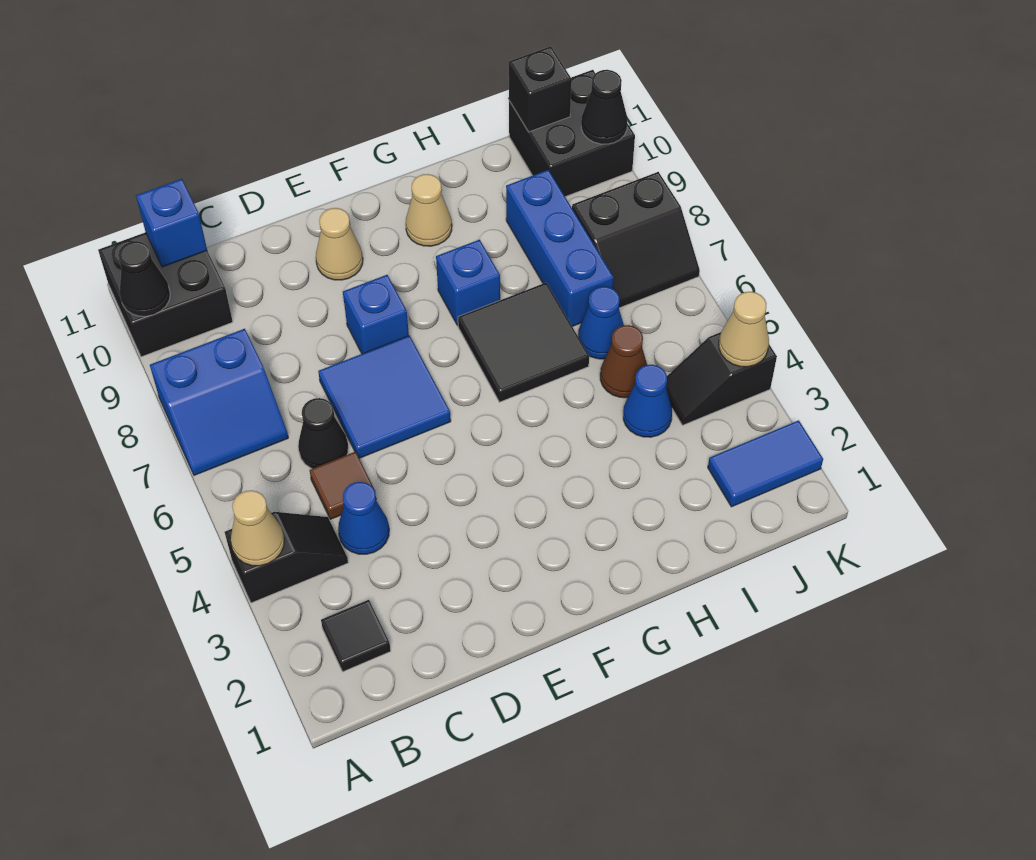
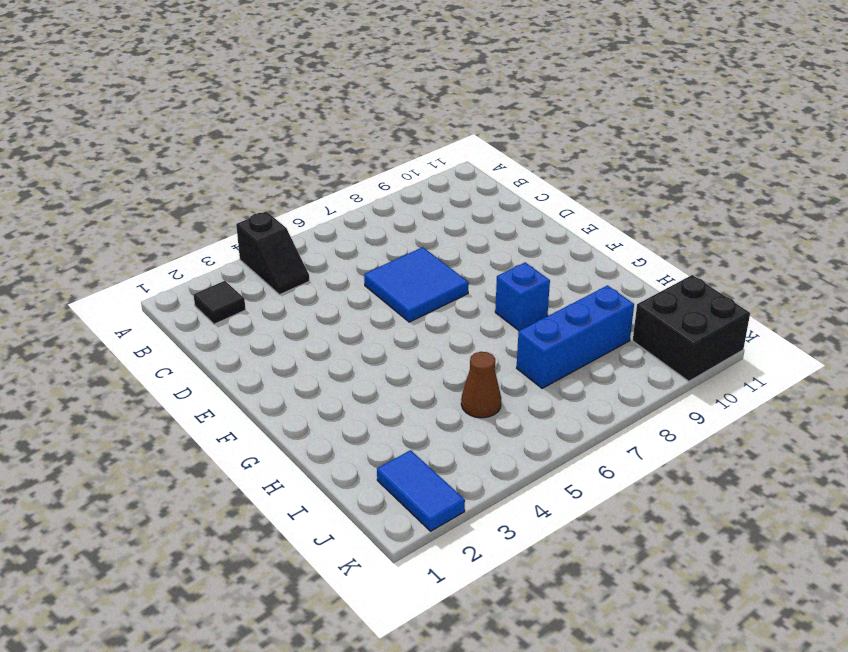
none -> blue 2x2 slope [150,329,288,475]
none -> black 2x2 brick [98,232,233,357]
none -> blue 1x1 cone [338,482,389,554]

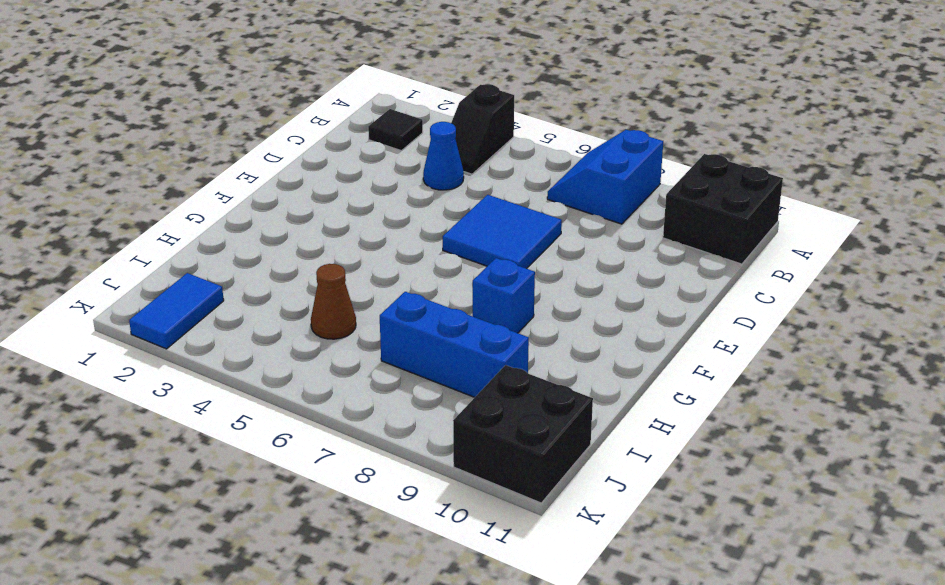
none -> brown 1x1 tile [310,452,376,519]
none -> black 1x1 cone [298,398,348,469]
none -> blue 1x1 brick [343,275,409,354]

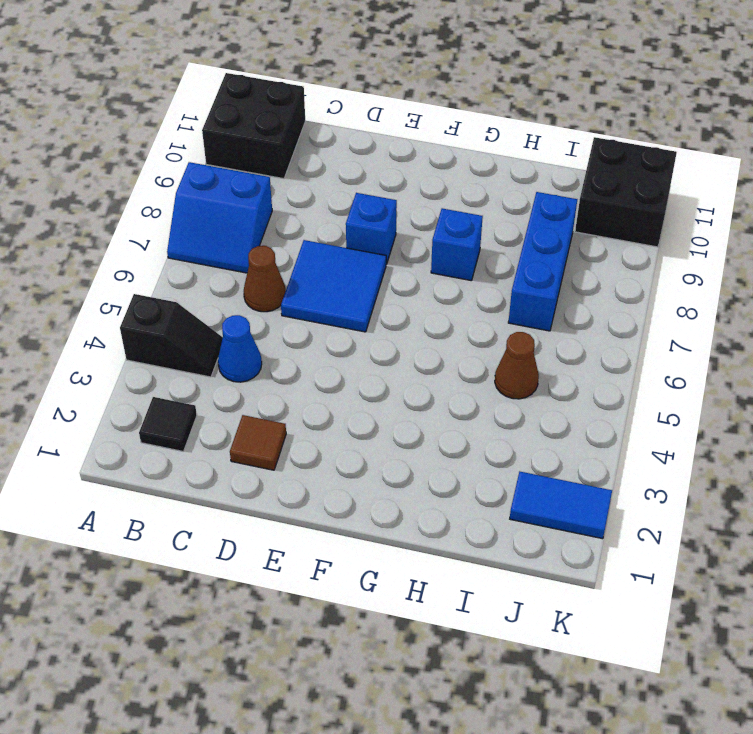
brown 1x1 cone [244,246,286,312] -> black 1x1 cone [298,398,348,469]
brown 1x1 tile [230,415,286,470] -> brown 1x1 tile moved to [310,452,376,519]
none -> tan 1x1 cone [316,208,363,280]
none -> black 2x2 tile [458,283,589,402]
none -> tan 1x1 cone [406,174,452,246]

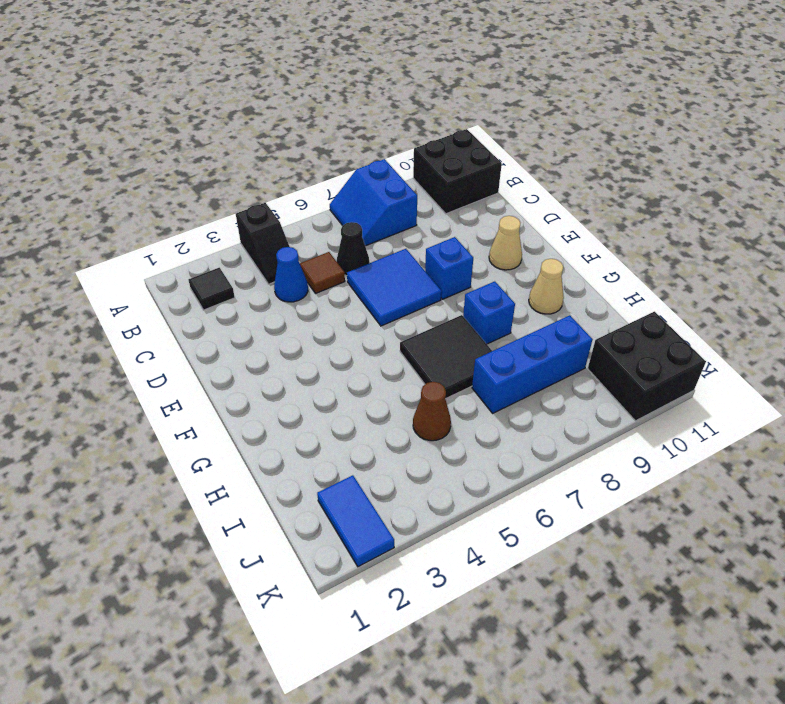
none -> blue 1x1 cone [623,365,672,437]
none -> blue 1x1 cone [578,287,624,359]
none -> black 1x2 slope [666,332,777,425]

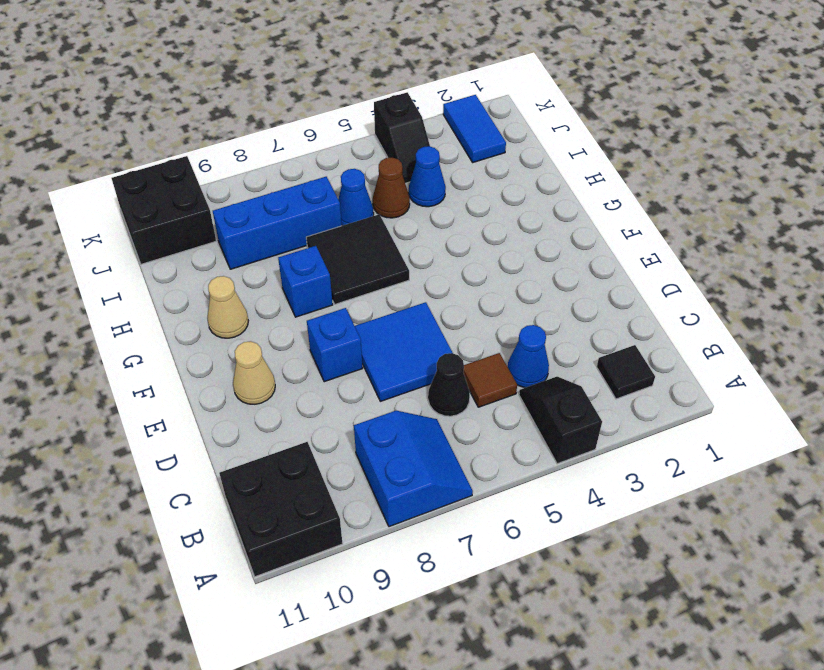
none -> black 2x2 slope [572,172,700,308]
none -> tan 1x1 cone [231,490,284,566]
none -> black 1x1 cone [118,241,170,316]

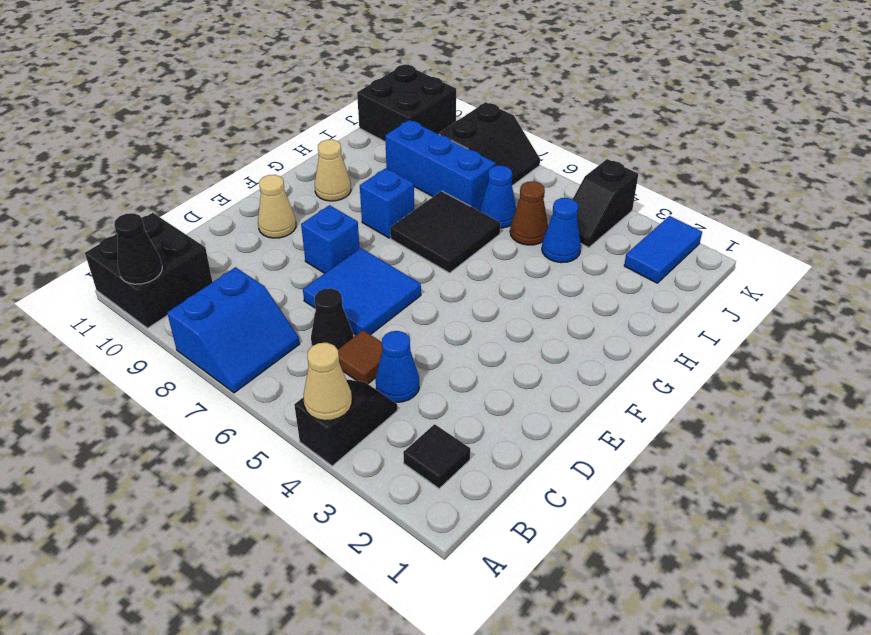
none -> blue 1x1 brick [136,179,207,267]
none -> black 1x1 brick [509,46,571,132]
none -> tan 1x1 cone [719,292,769,367]

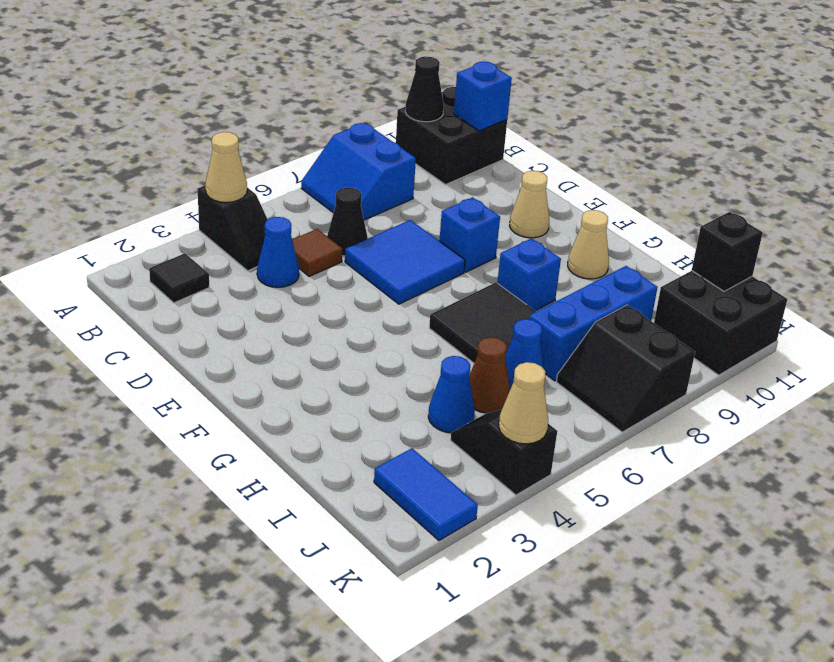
none -> black 1x1 cone [581,70,627,144]

